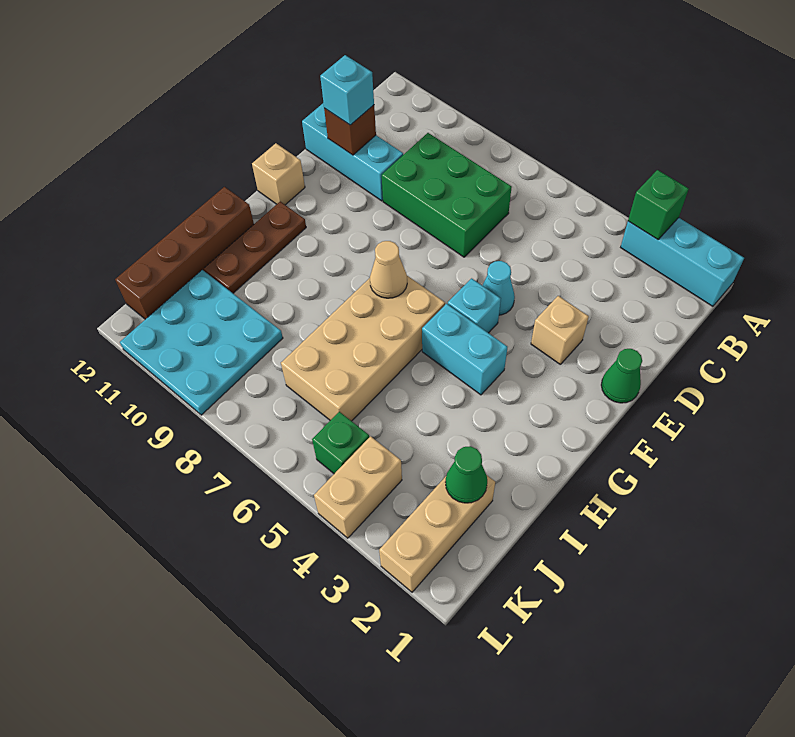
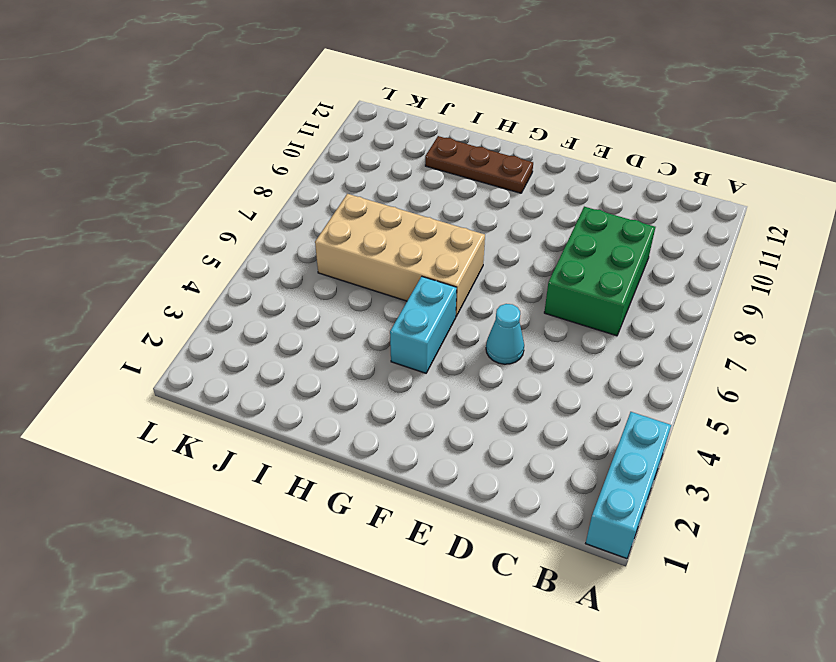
none -> cyan 1x3 brick [302,103,403,201]
none -> green 1x1 cone [601,349,642,403]
none -> tan 1x1 brick [531,296,589,365]

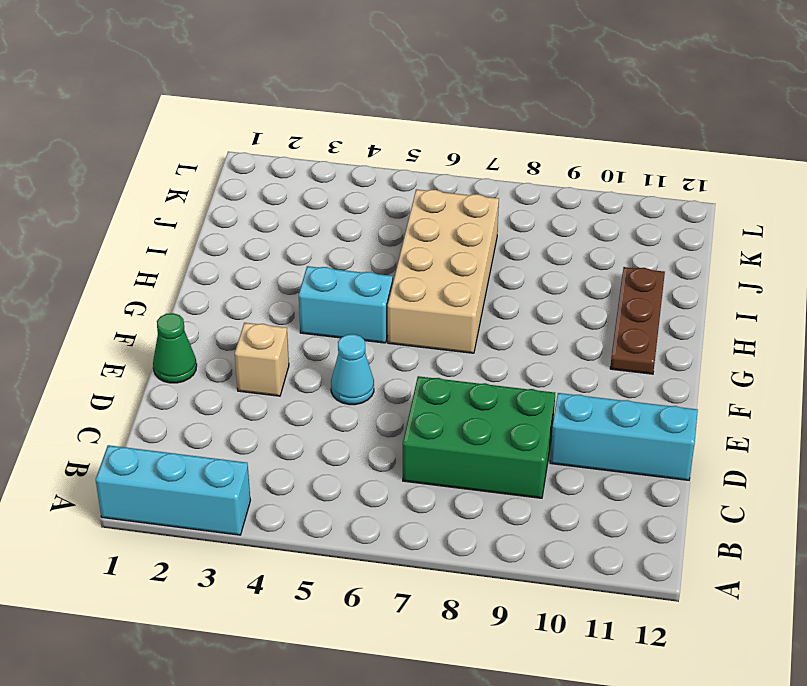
none -> cyan 1x1 brick [448,278,501,333]
none -> tan 1x1 brick [252,143,305,205]
none -> brown 1x4 brick [115,187,254,319]

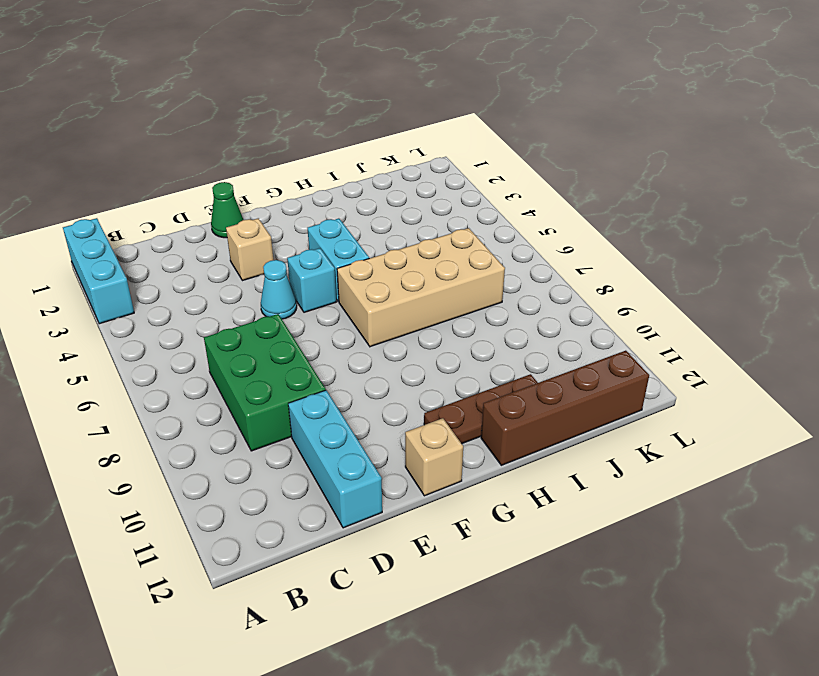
none -> tan 1x3 brick [379,476,495,592]
none -> cyan 3x3 plate [120,270,283,415]
none -> tan 1x2 brick [314,436,402,538]

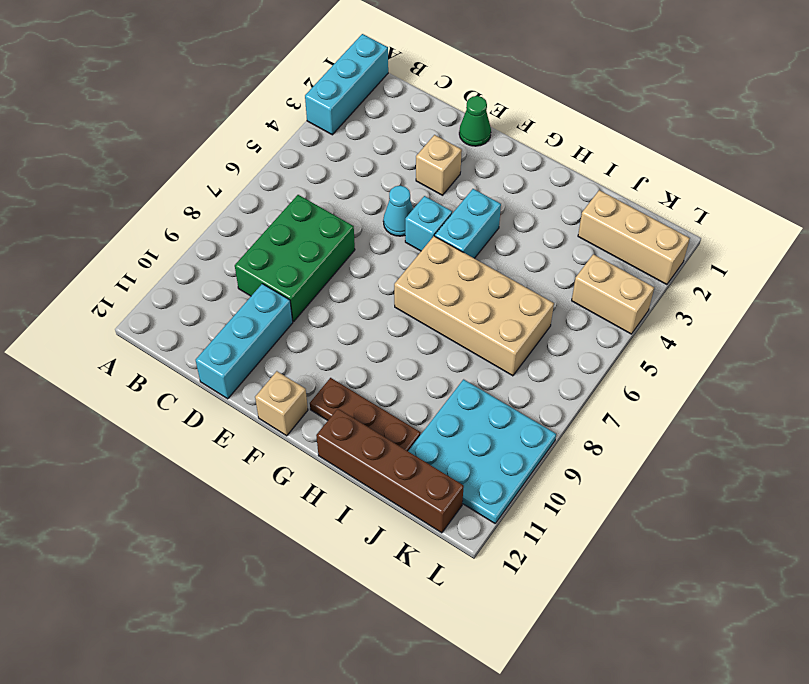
none -> green 1x1 brick [312,412,369,474]
none -> green 1x1 brick [628,170,689,239]
none -> brown 1x1 brick [324,105,376,155]

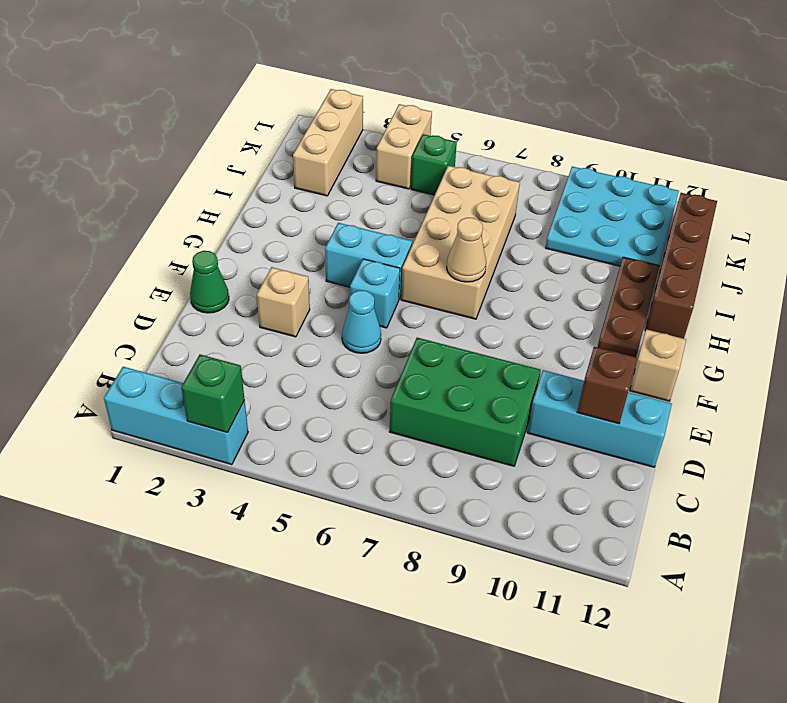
none -> green 1x1 cone [446,446,487,503]
none -> cyan 1x1 brick [320,55,374,125]

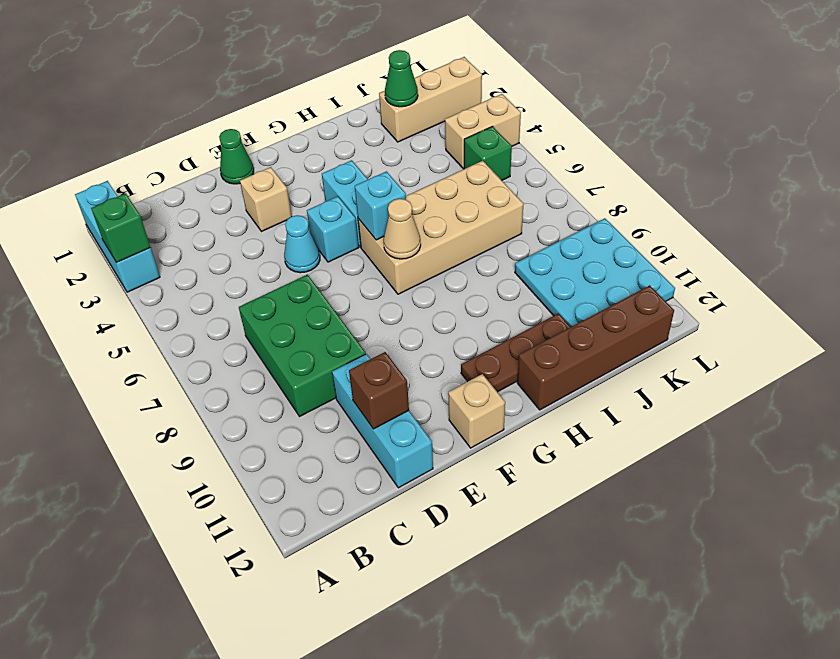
cyan 1x1 brick [355,171,406,240] -> cyan 1x1 brick moved to [320,55,374,125]

